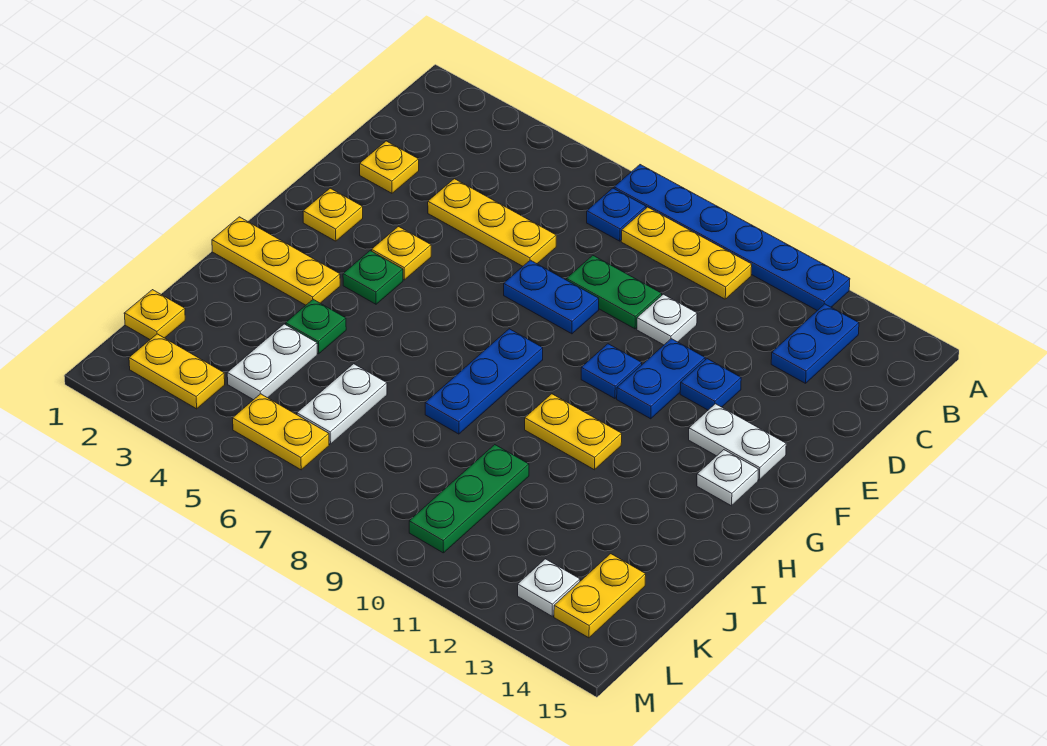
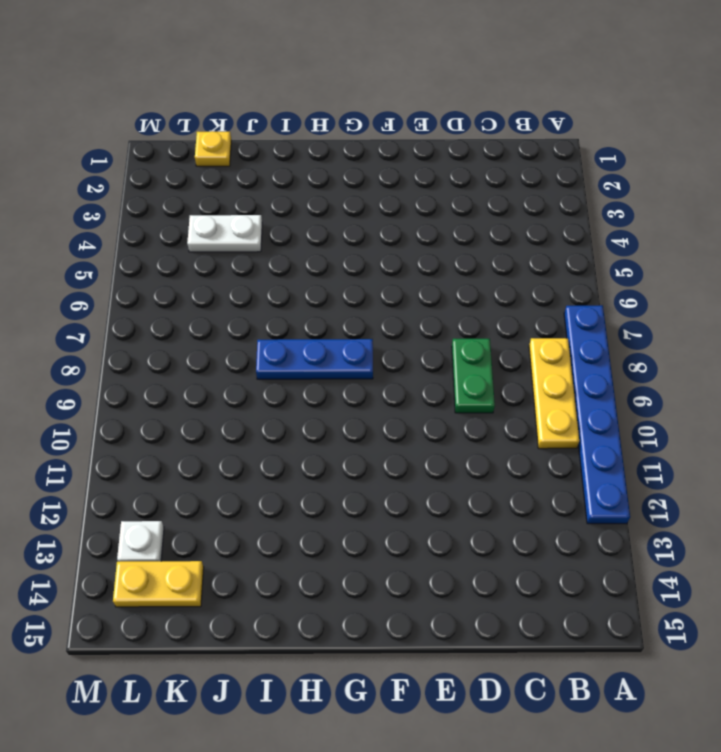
none -> blue 1x1 plate [587,188,646,241]
none -> blue 1x2 plate [771,304,859,383]
none -> yellow 1x1 plate [360,141,419,193]

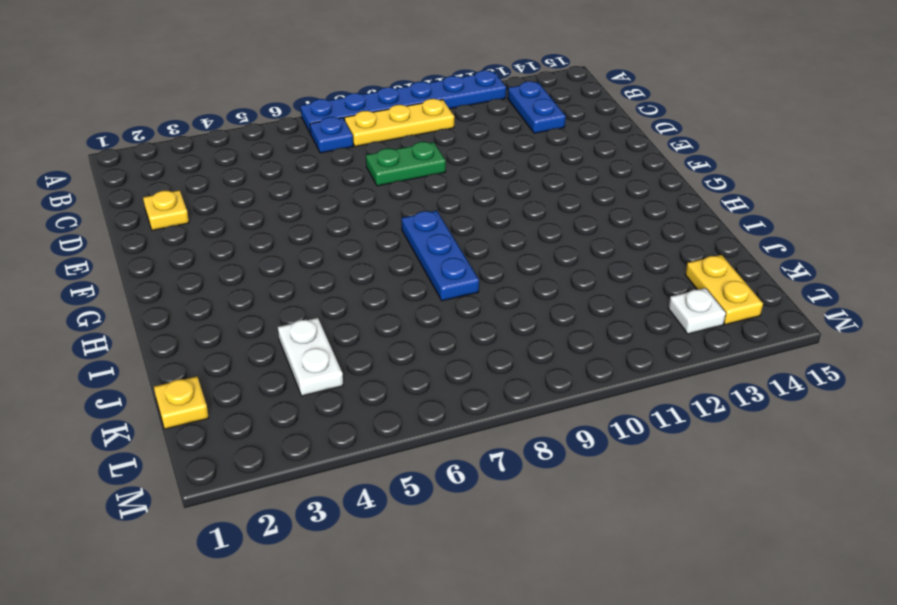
none -> yellow 1x3 plate [428,179,556,266]
none -> white 1x1 plate [637,294,697,345]
none -> blue 1x2 plate [504,260,599,334]

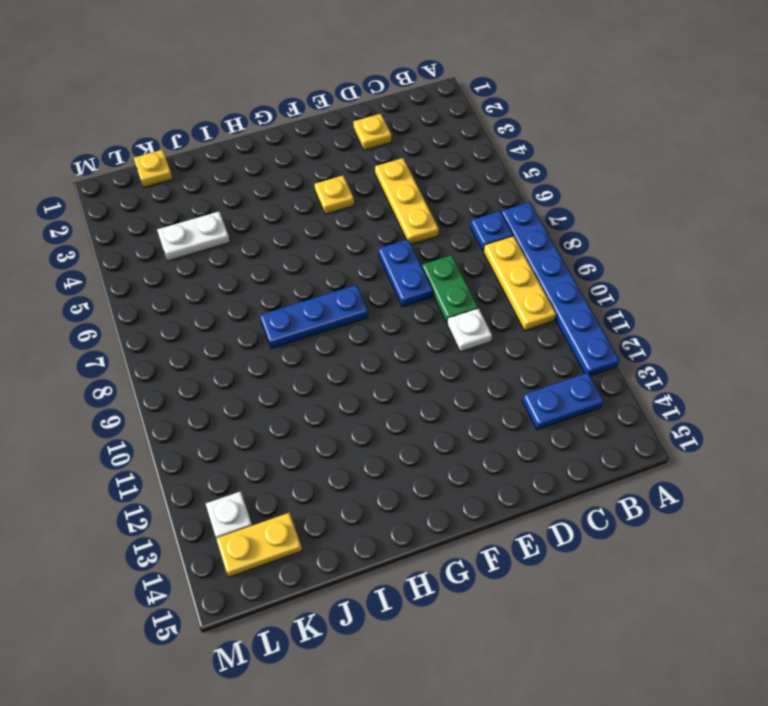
none -> blue 1x2 plate [617,339,705,419]
none -> blue 1x1 plate [680,359,741,410]
none -> yellow 1x1 plate [303,188,363,241]

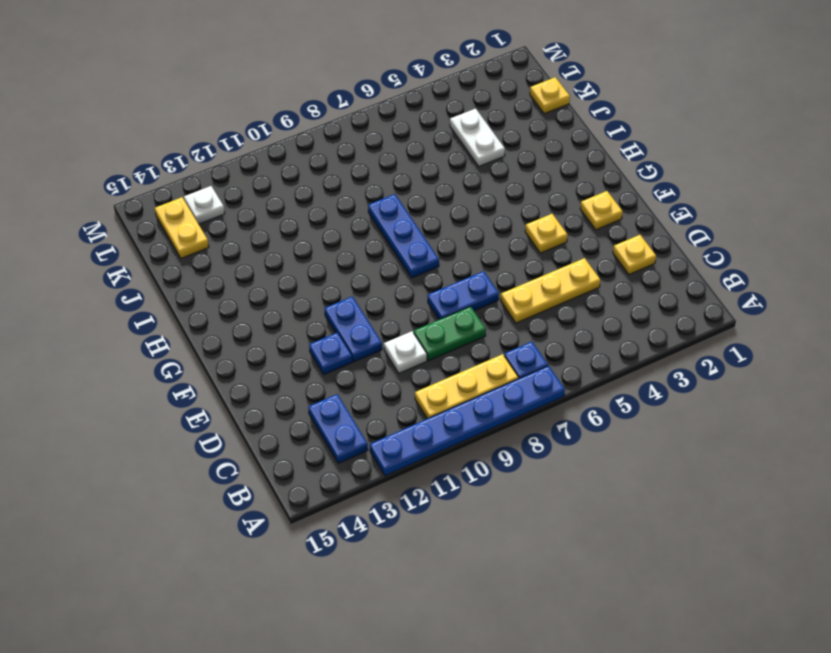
none -> blue 1x1 plate [581,344,642,398]
none -> white 1x2 plate [689,404,786,480]
none -> green 1x1 plate [343,251,403,304]

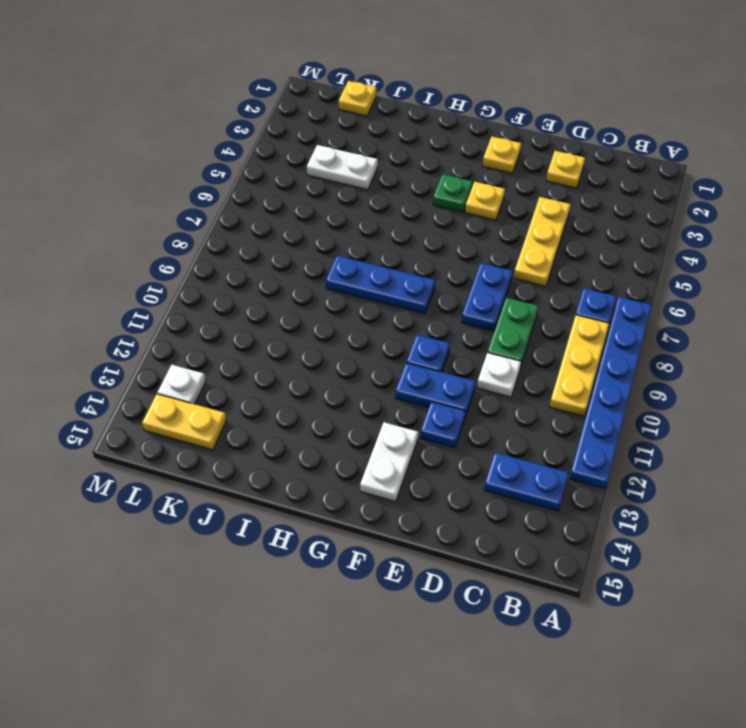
none -> white 1x1 plate [697,450,759,506]
none -> yellow 1x3 plate [212,217,340,305]
none -> yellow 1x2 plate [525,394,622,470]

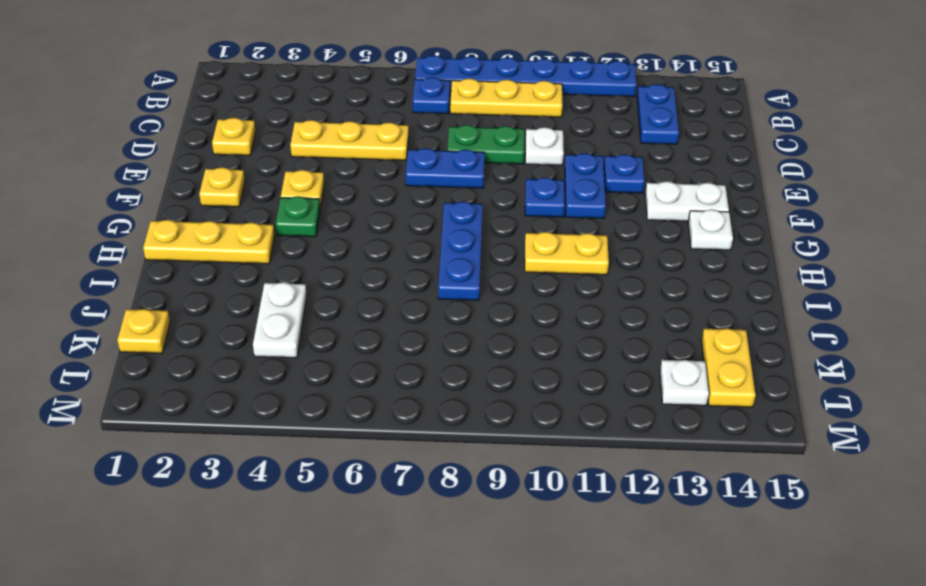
none -> green 1x1 plate [286,299,346,354]
none -> white 1x2 plate [297,364,387,444]
none -> green 1x3 plate [409,445,529,553]

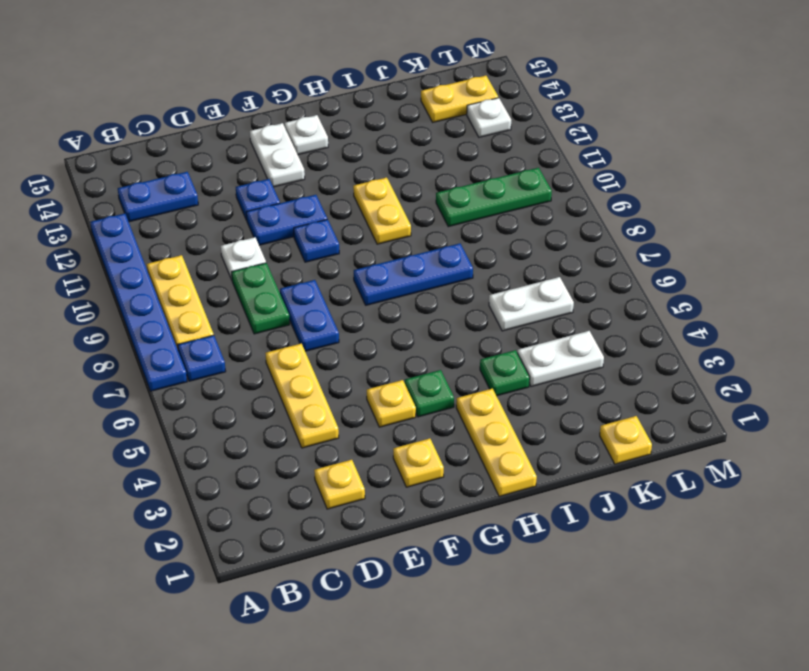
none -> yellow 1x2 plate [129,334,225,409]
none -> yellow 1x2 plate [233,394,329,470]

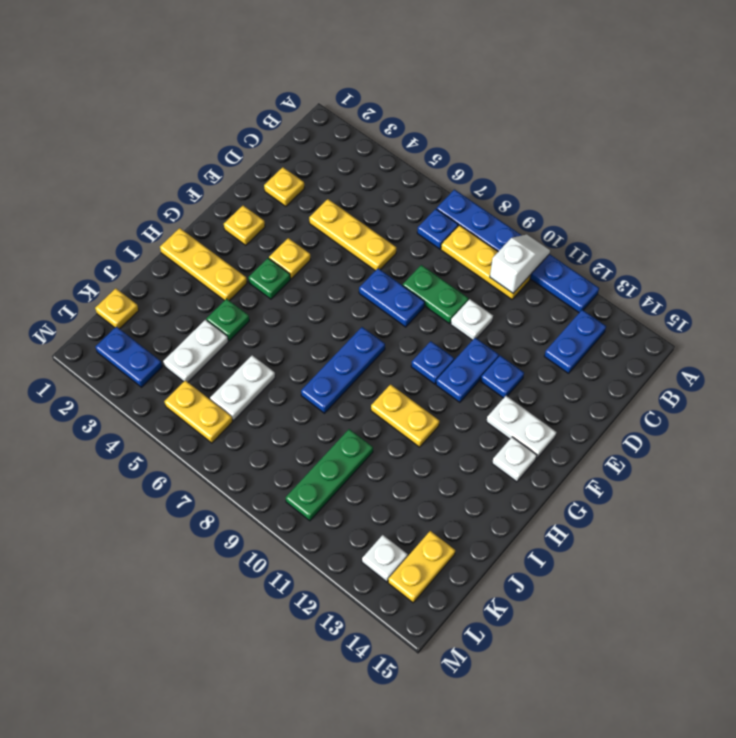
white 1x2 slope [490,234,550,293] -> none
blue 1x2 plate [95,327,162,387] -> yellow 1x2 plate [129,334,225,409]

